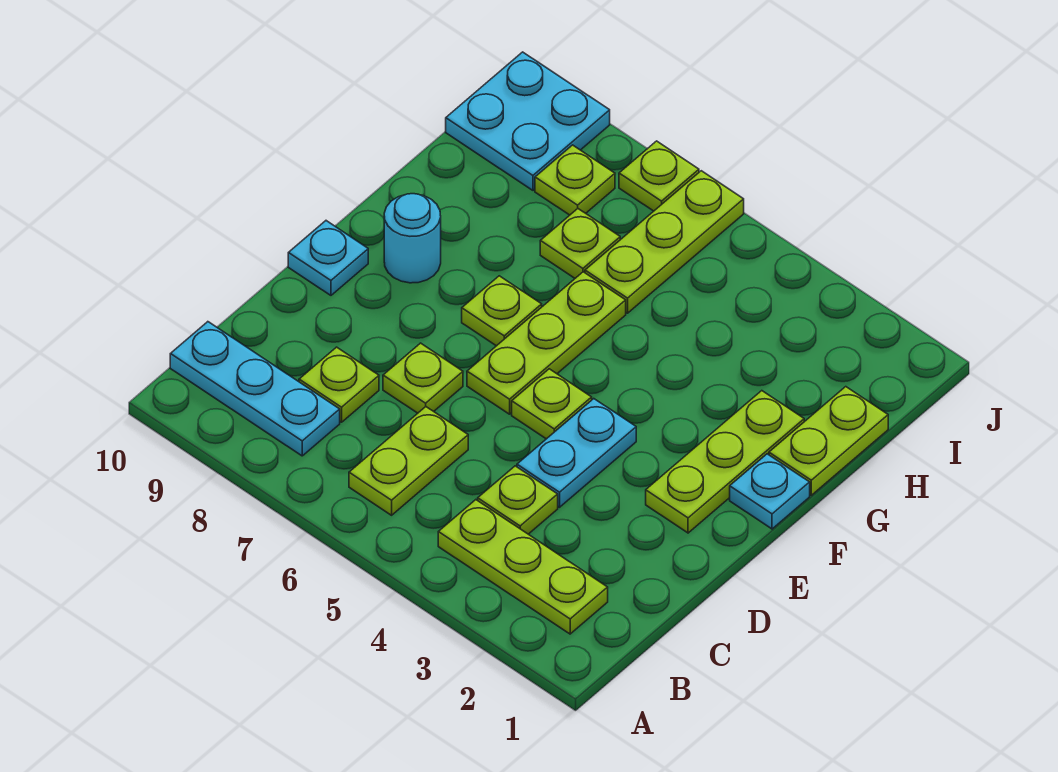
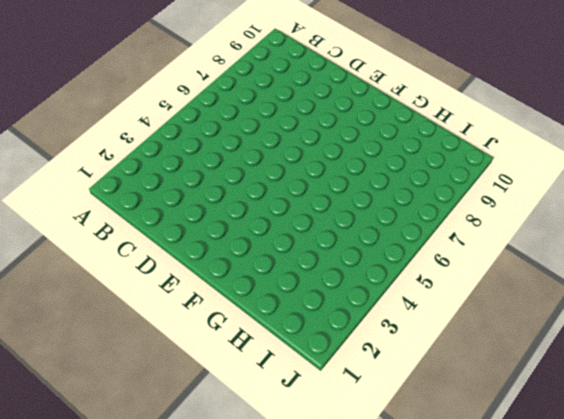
none -> lime 1x3 plate [438,500,608,634]
none -> lime 1x2 plate [349,407,468,515]
none -> cyan 1x3 plate [170,322,340,456]

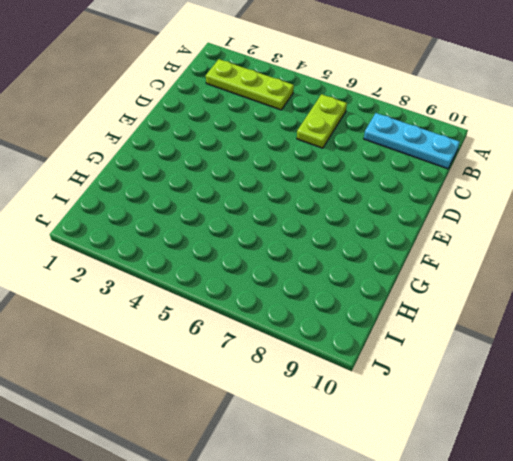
none -> lime 1x1 plate [478,466,558,534]
none -> lime 1x1 plate [299,347,379,422]
none -> cyan 1x2 plate [517,399,636,507]

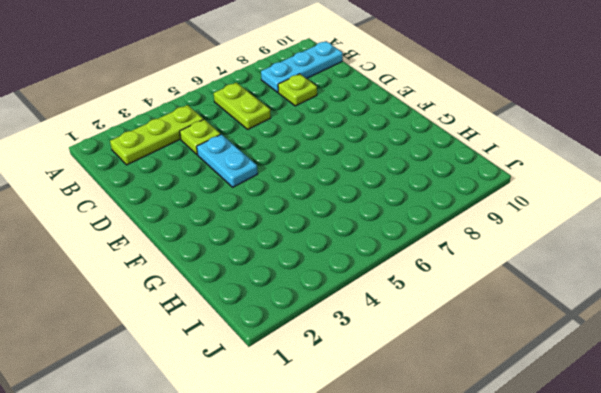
none -> lime 1x1 plate [383,343,463,413]
none -> lime 1x3 plate [646,391,804,533]
none -> lime 1x1 plate [512,369,592,439]

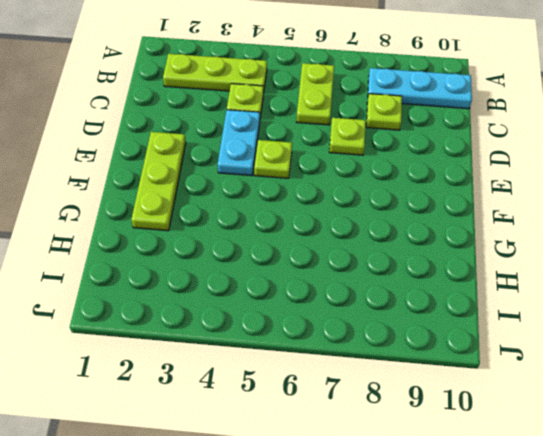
none -> lime 1x3 plate [467,272,626,414]
none -> cyan 1x1 plate [288,221,368,295]
none -> cyan 1x1 plate [730,454,810,529]

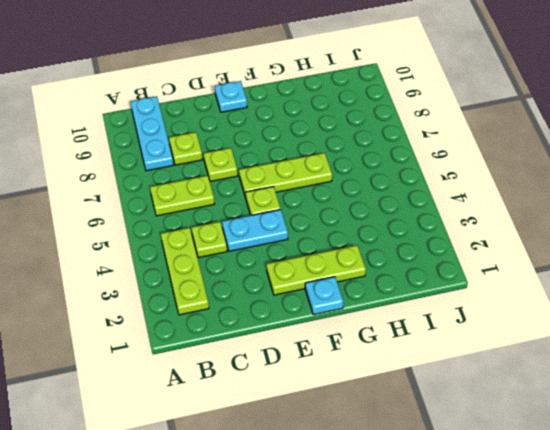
none -> lime 1x1 plate [462,276,542,346]
none -> cyan 1x1 round brick [384,194,441,283]
none -> lime 1x2 plate [769,387,888,495]

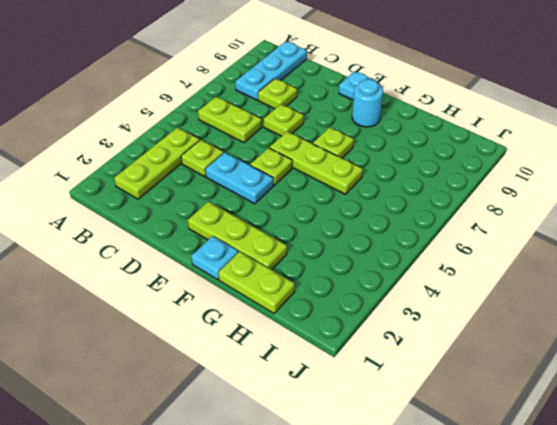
none -> lime 1x3 plate [585,171,744,313]
none -> lime 1x1 plate [540,209,620,278]
none -> lime 1x1 plate [535,145,615,215]

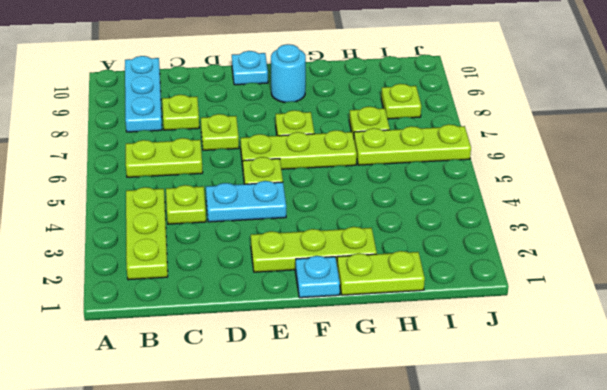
none -> cyan 2x2 plate [446,52,610,190]
none -> lime 1x1 plate [619,141,699,211]

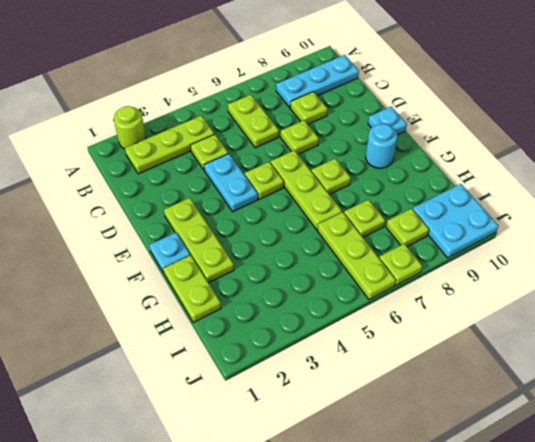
lime 1x1 round brick [114,106,146,149] -> none

